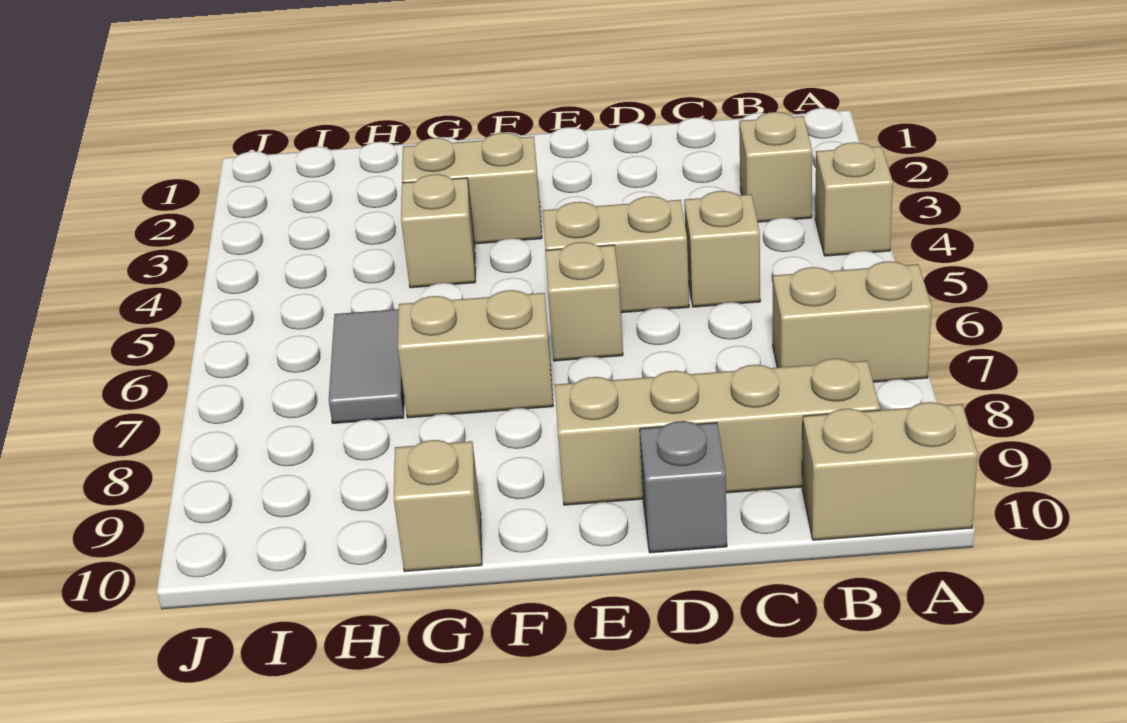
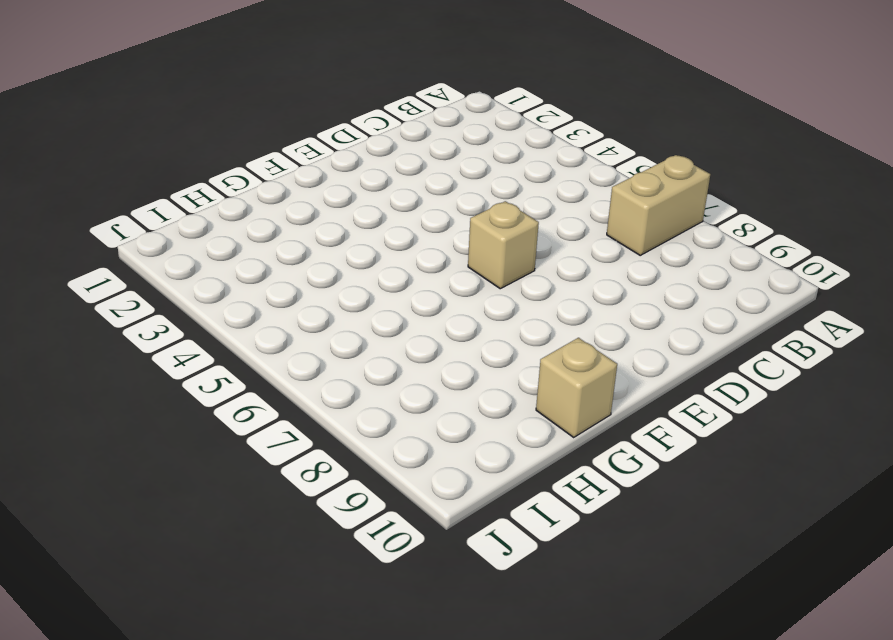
none -> tan 1x1 brick [815,142,893,256]
none -> tan 1x2 brick [802,402,978,540]
none -> tan 1x1 brick [739,112,812,222]

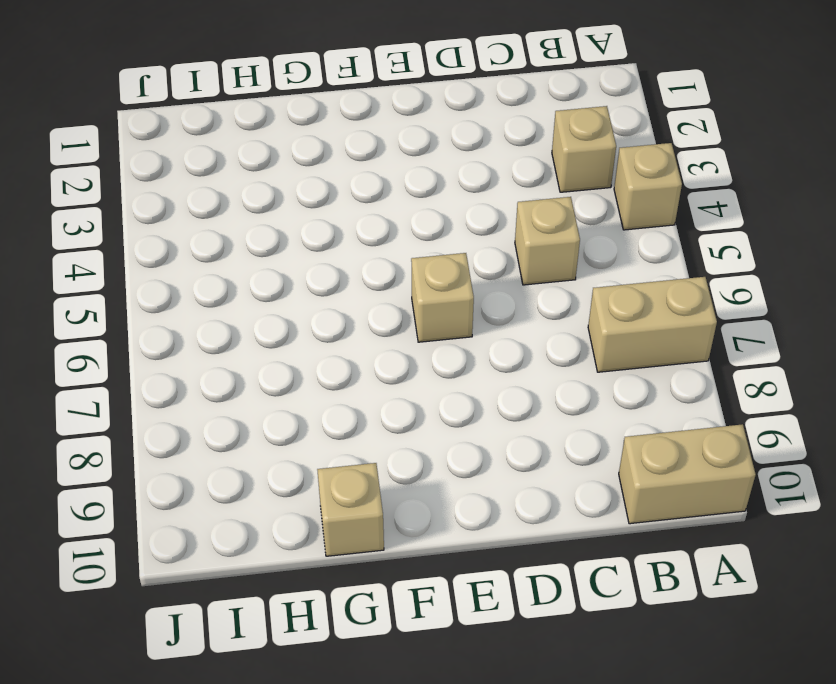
none -> tan 1x4 brick [555,359,880,505]
none -> tan 1x2 brick [543,196,689,313]
none -> grey 1x1 brick [640,421,727,553]

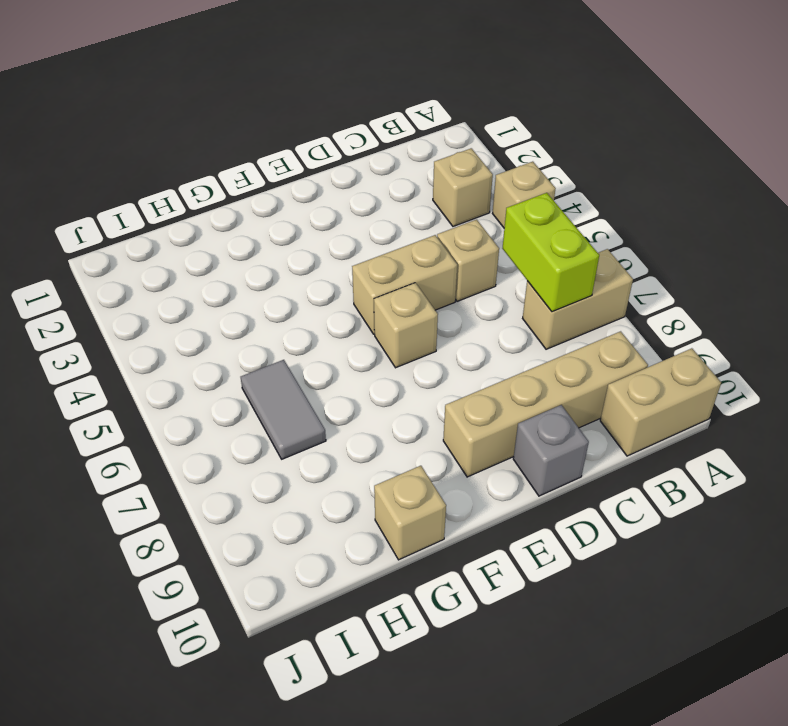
lime 1x2 brick [502,193,599,312] -> none
none -> tan 1x2 brick [402,133,542,244]
none -> tan 1x2 brick [398,290,553,418]
none -> tan 1x1 brick [401,174,475,288]

